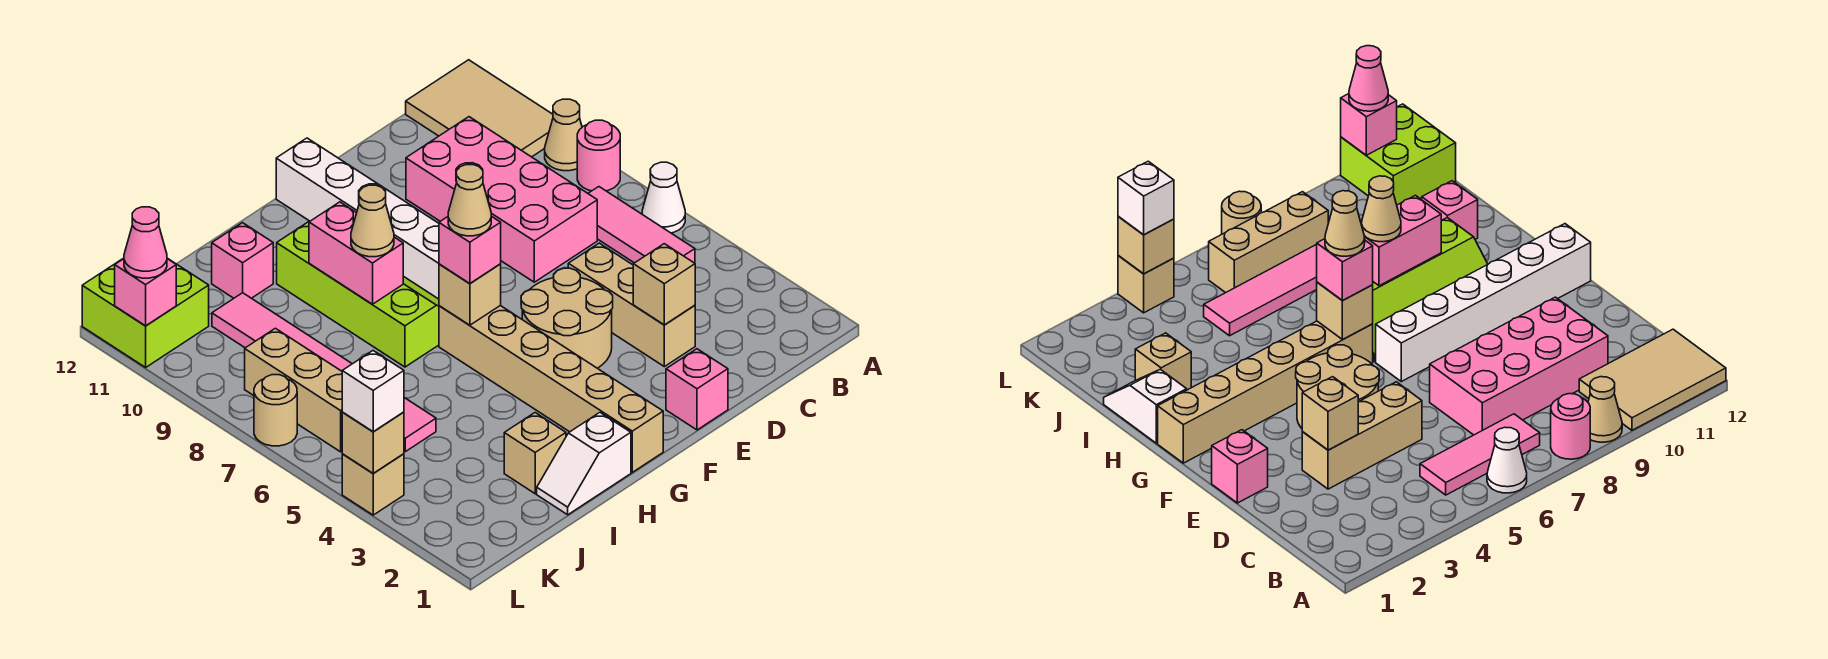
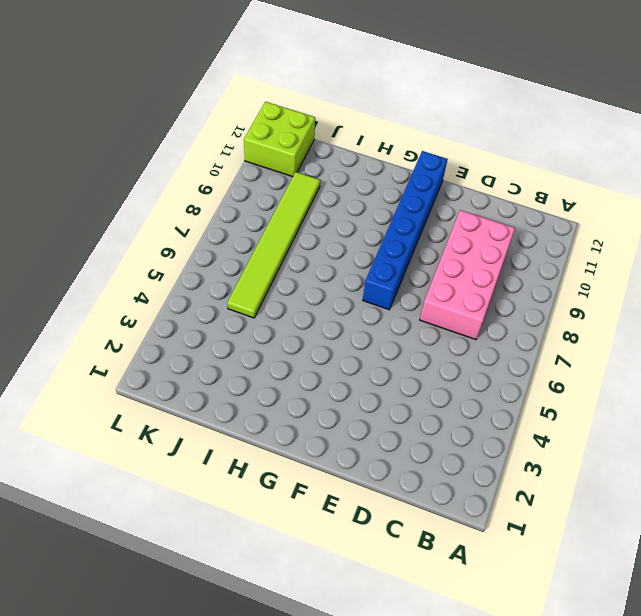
blue 1x6 brick [363,151,448,310] -> white 1x6 brick [276,138,439,299]
lime 1x6 tile [227,172,320,318] -> pink 1x6 tile [212,293,436,452]
none -> white 1x1 cone [642,162,685,233]
none -> pink 1x1 round brick [577,120,620,191]
none -> tan 1x1 cone [545,99,582,171]
none -> tan 2x3 tile [406,60,553,157]

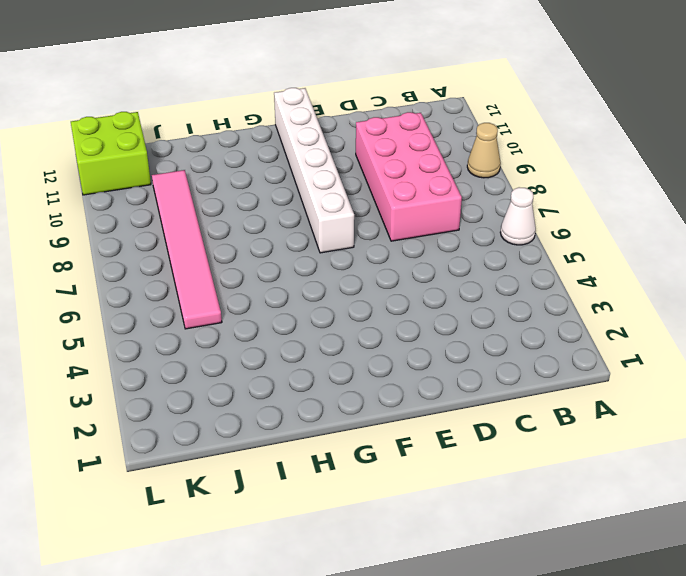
none -> pink 1x1 round brick [577,120,620,191]
none -> tan 2x3 tile [406,60,553,157]
none -> pink 1x3 tile [588,187,695,263]
none -> tan 1x3 brick [568,243,695,367]

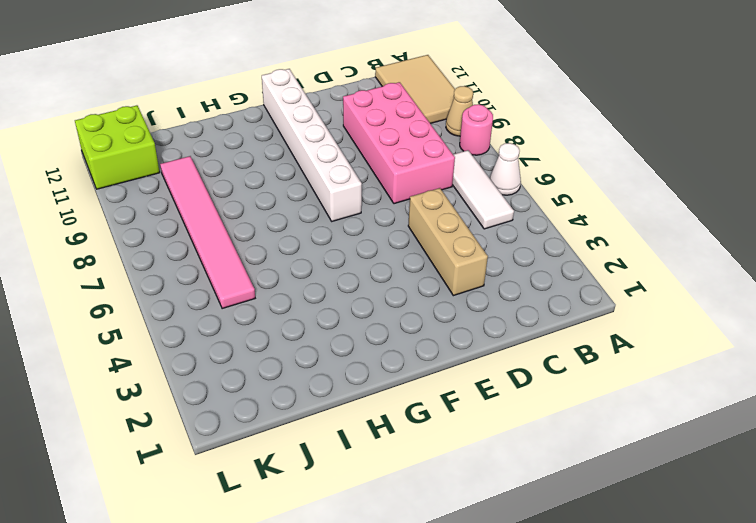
white 1x3 tile [452,150,514,229] -> pink 1x3 tile [588,187,695,263]
none -> pink 1x1 brick [666,349,728,430]
none -> tan 2x2 round brick [521,268,613,368]
none -> tan 1x6 brick [439,306,663,472]
none -> lime 2x4 slope [277,222,439,367]

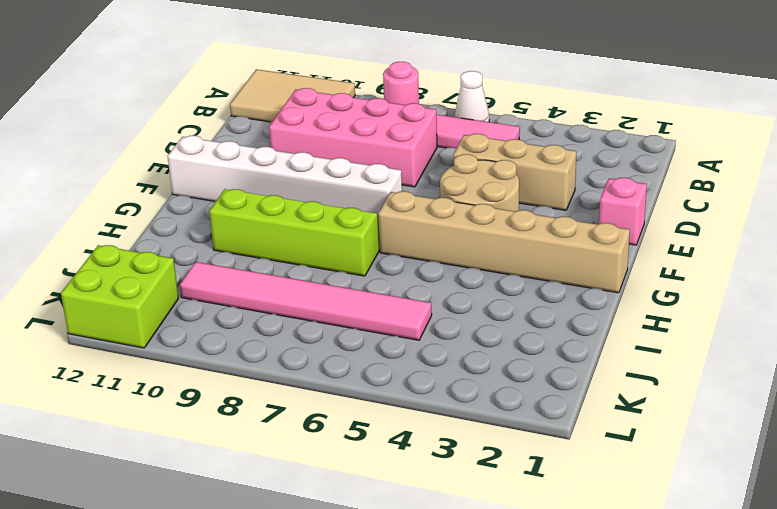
none -> tan 1x1 cone [545,99,582,171]
none -> white 1x2 slope [537,413,631,515]
none -> tan 1x1 brick [504,413,566,494]
none -> pink 1x1 brick [212,223,273,298]

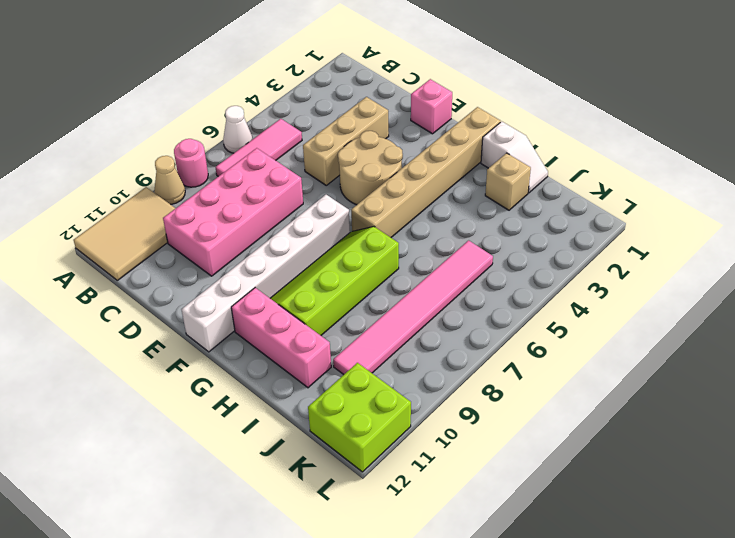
pink 1x3 brick [231,288,331,388] -> pink 1x1 brick [212,223,273,298]
none -> tan 1x3 brick [245,328,342,452]
none -> tan 1x1 brick [342,454,404,515]
none -> tan 1x1 round brick [254,375,297,446]
none -> tan 1x1 brick [633,244,695,325]

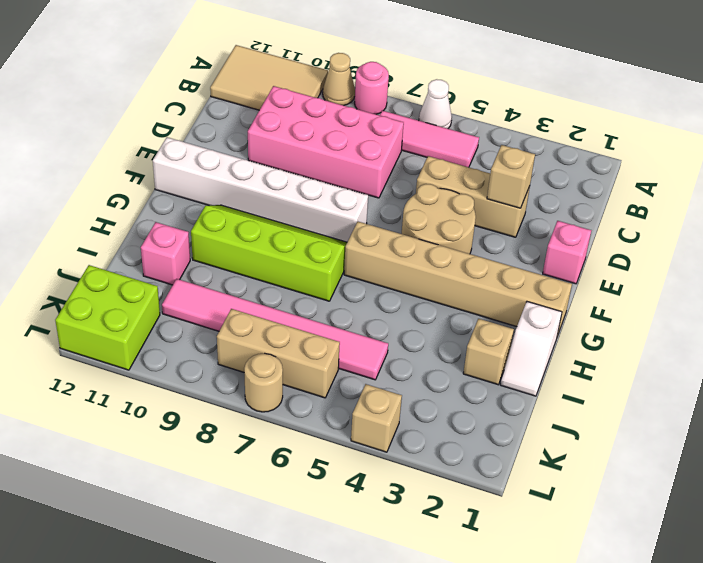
none -> tan 1x1 brick [439,264,501,325]
none -> pink 1x2 brick [309,202,403,304]
none -> tan 1x1 brick [342,412,404,473]
none -> pink 1x1 brick [115,259,176,326]

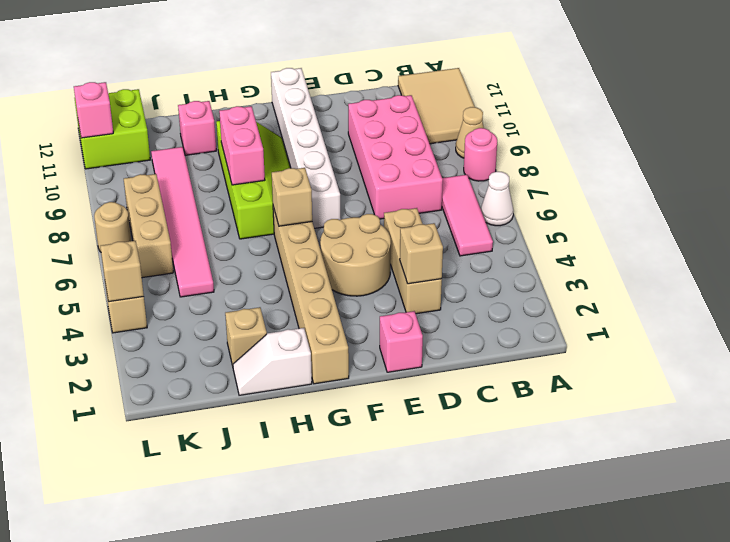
none -> pink 1x1 brick [439,216,501,283]
none -> tan 1x1 cone [351,185,394,257]
none -> white 1x1 brick [342,351,404,432]
none -> pink 1x1 cone [124,207,167,278]

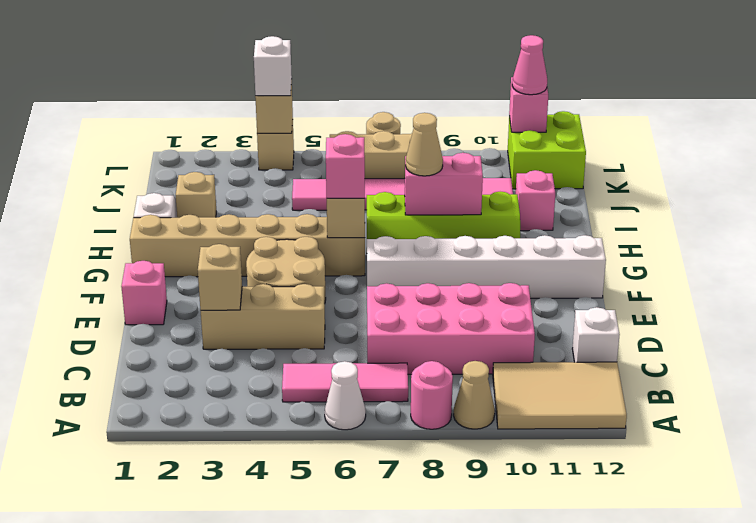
white 1x1 brick [572,307,620,362] -> none
none -> tan 1x1 cone [448,165,491,236]

